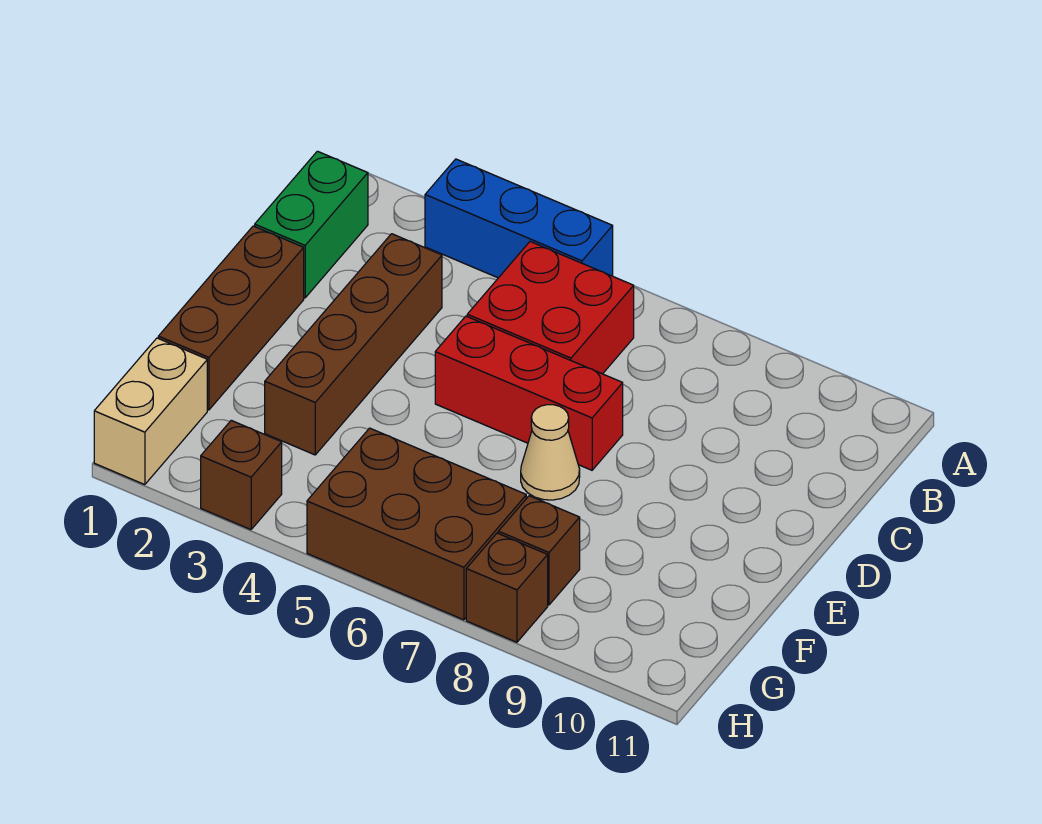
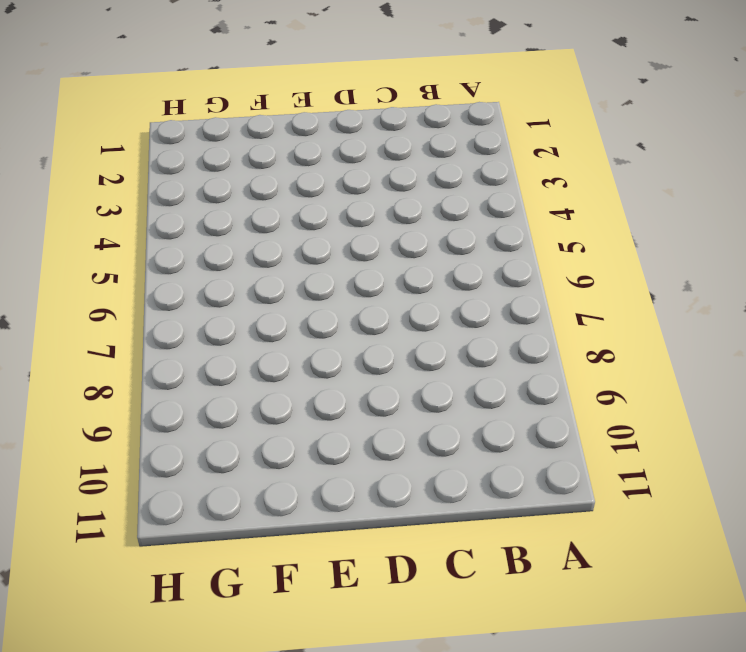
none -> blue 1x3 brick [425,159,613,278]
none -> green 1x2 brick [255,151,368,298]
none -> red 2x2 brick [467,242,634,374]

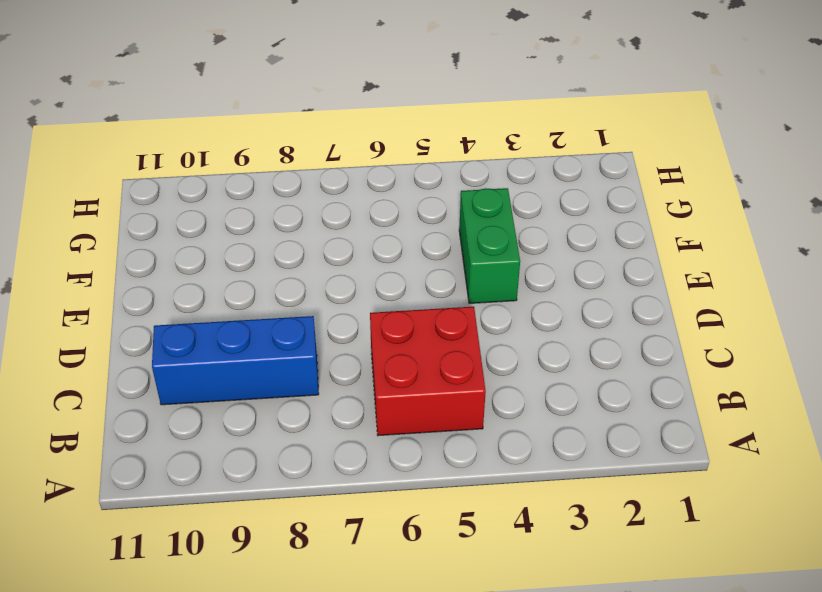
blue 1x3 brick [152,316,319,405] -> blue 1x3 brick moved to [425,159,613,278]
green 1x2 brick [459,188,520,303] -> green 1x2 brick moved to [255,151,368,298]
none -> brown 1x4 brick [265,234,442,455]
none -> brown 1x3 brick [158,226,304,410]
none -> red 1x3 brick [435,316,623,470]

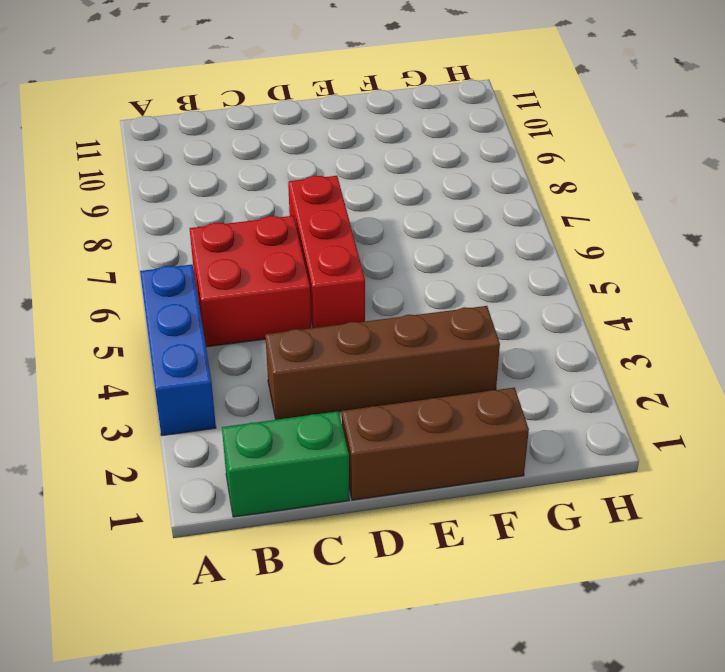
none -> tan 1x1 cone [521,405,580,500]
none -> tan 1x2 brick [94,338,207,485]
none -> brown 2x3 brick [307,428,526,620]

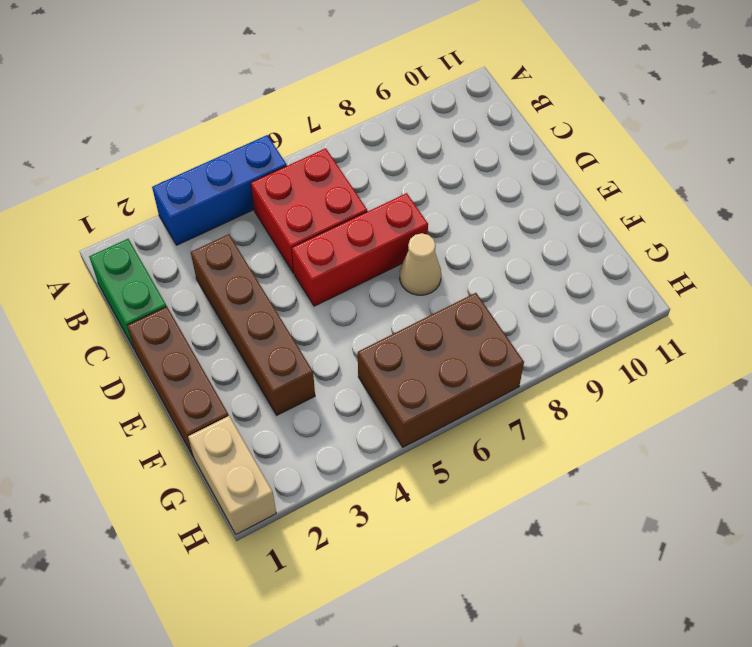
none -> brown 1x1 brick [498,496,580,605]
none -> brown 1x1 brick [201,420,282,530]
none -> brown 1x1 brick [466,533,548,642]

